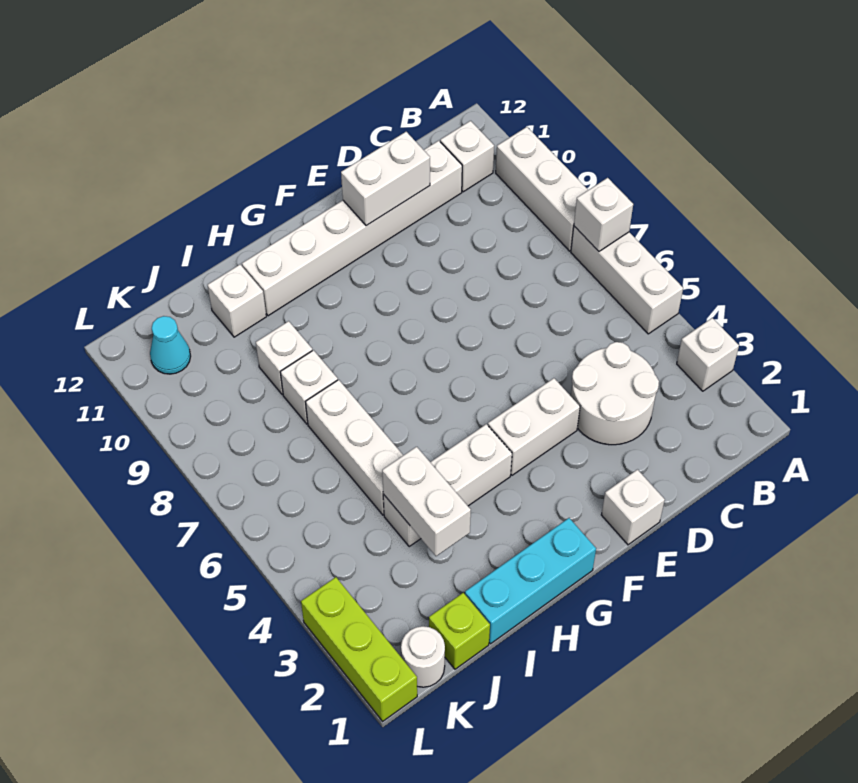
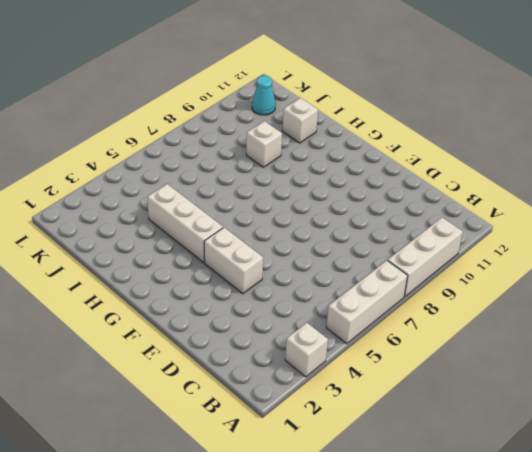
none -> white 1x1 brick [440,121,494,192]
none -> white 2x2 round brick [571,342,659,445]
none -> white 1x6 brick [242,141,462,316]

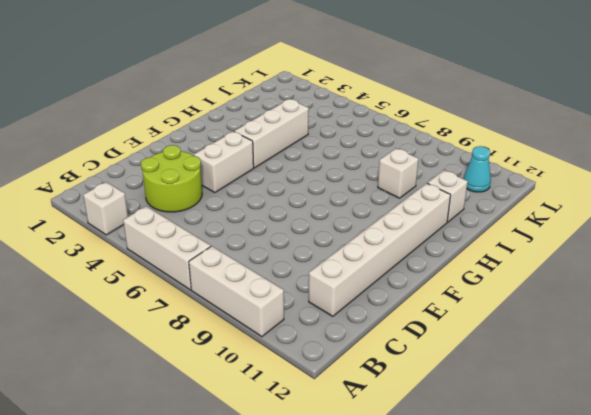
lime 2x2 round brick [141,145,202,212] -> white 2x2 round brick [571,342,659,445]
none -> white 1x1 brick [440,121,494,192]
none -> white 1x1 brick [601,470,665,545]
none -> cyan 1x3 brick [465,518,596,644]

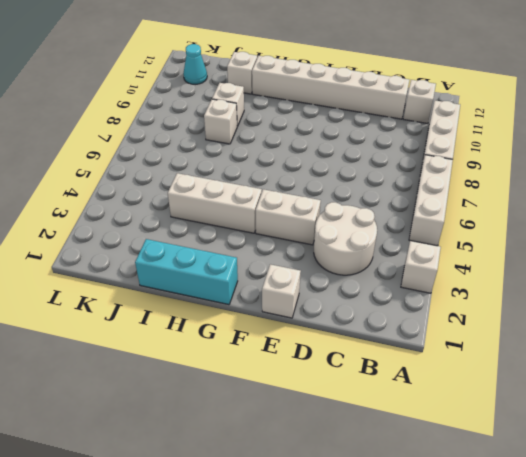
none -> white 1x3 brick [306,380,403,515]
none -> lime 1x1 brick [429,593,490,669]
none -> white 1x1 round brick [401,626,445,687]

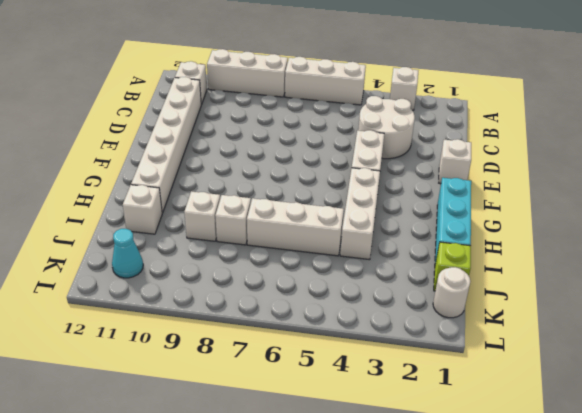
none -> lime 1x3 brick [301,577,417,721]
none -> white 1x1 brick [574,178,633,251]
none -> white 1x2 brick [341,132,430,226]

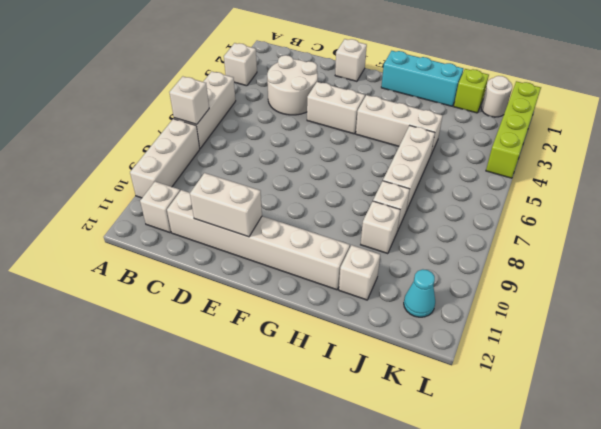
lime 1x4 brick [486,81,541,178] -> lime 1x3 brick [301,577,417,721]
none -> white 1x2 brick [382,447,471,556]

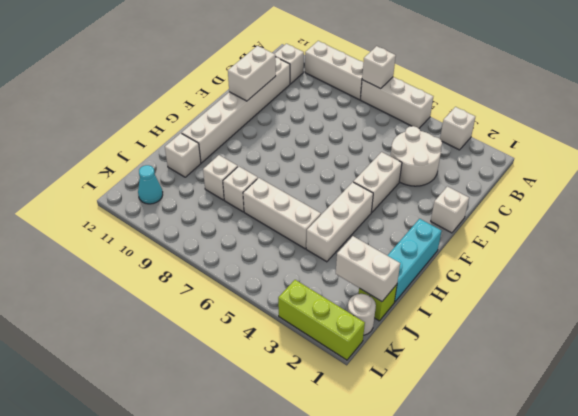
white 1x2 brick [336,236,400,302] -> white 1x2 brick moved to [382,447,471,556]

